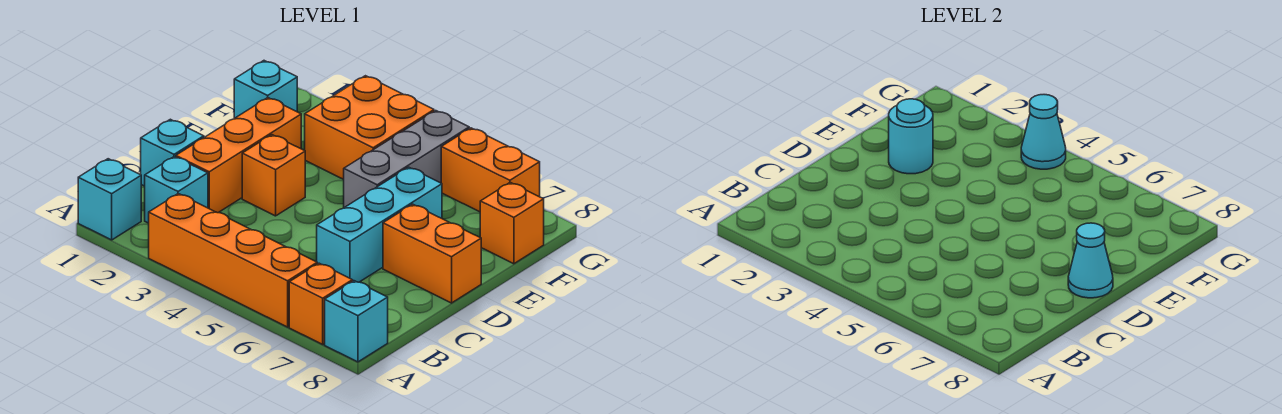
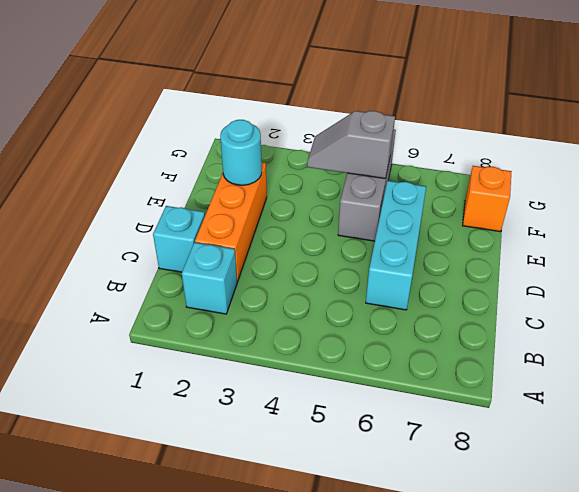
grey 1x2 slope [307,111,395,179] -> none
none -> cyan 1x1 brick [78,159,141,240]
none -> orange 1x4 brick [149,194,317,327]
none -> orange 1x1 brick [289,263,353,344]

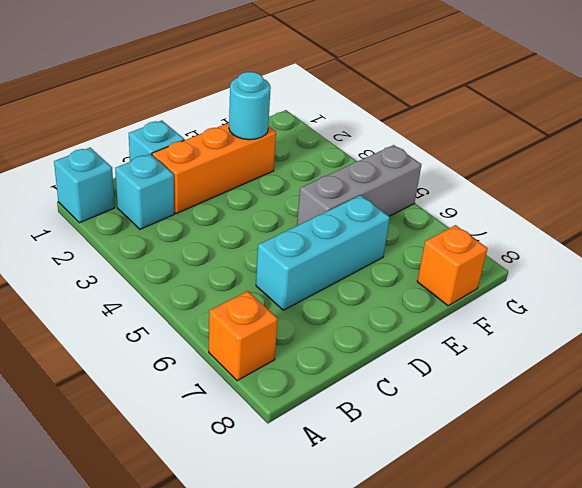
none -> orange 1x4 brick [149,194,317,327]
none -> cyan 1x1 brick [325,281,388,362]
none -> orange 1x1 brick [242,135,305,216]

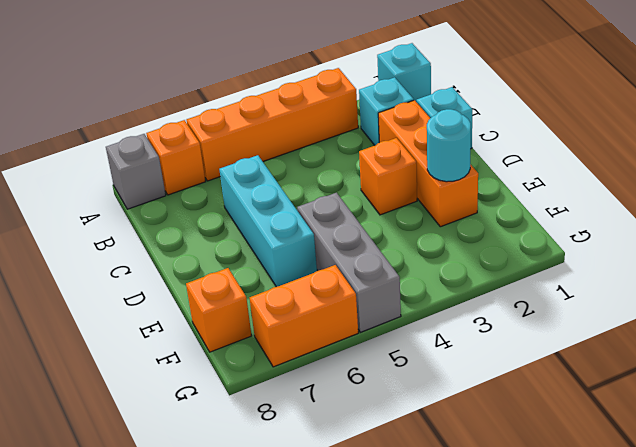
grey 1x1 brick [106,134,166,209] -> cyan 1x1 brick [325,281,388,362]
none -> orange 1x2 brick [383,204,481,303]
none -> cyan 1x1 brick [234,61,297,118]
none -> orange 2x2 brick [305,76,434,179]

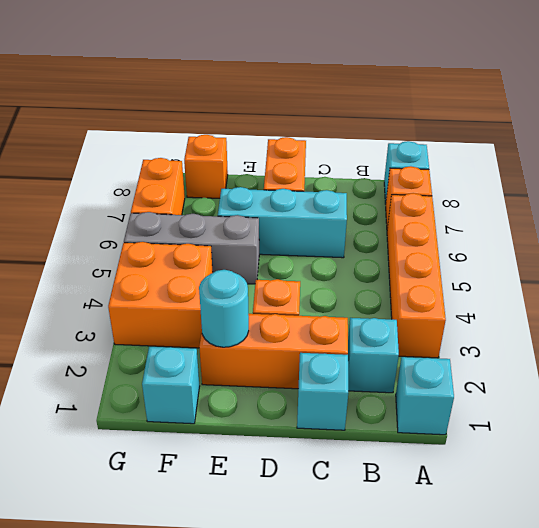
none -> cyan 1x1 cone [1068,223,1113,298]
none -> cyan 1x1 cone [1021,95,1066,169]

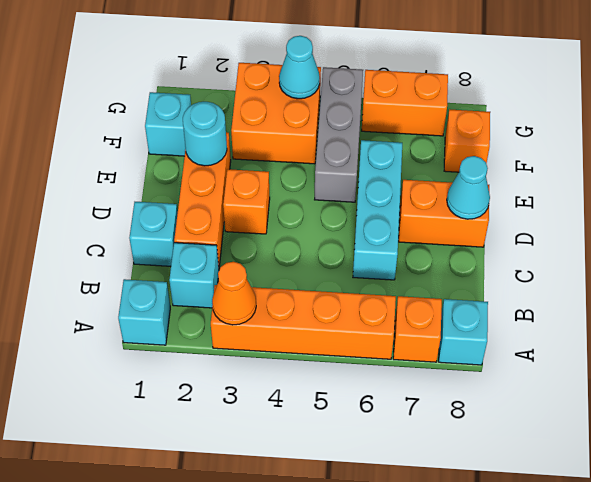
orange 1x1 cone [212,262,256,325] -> none

